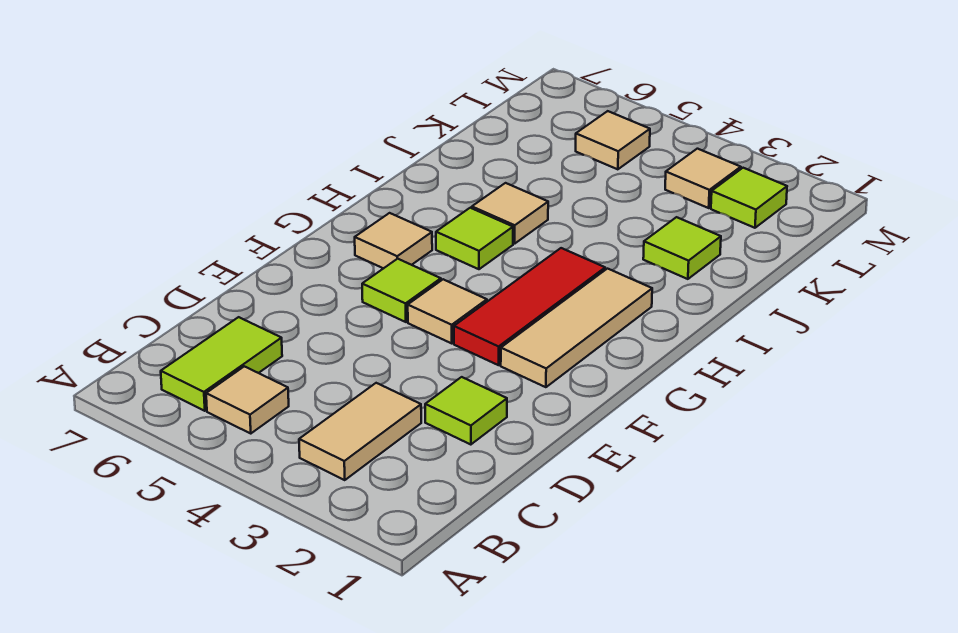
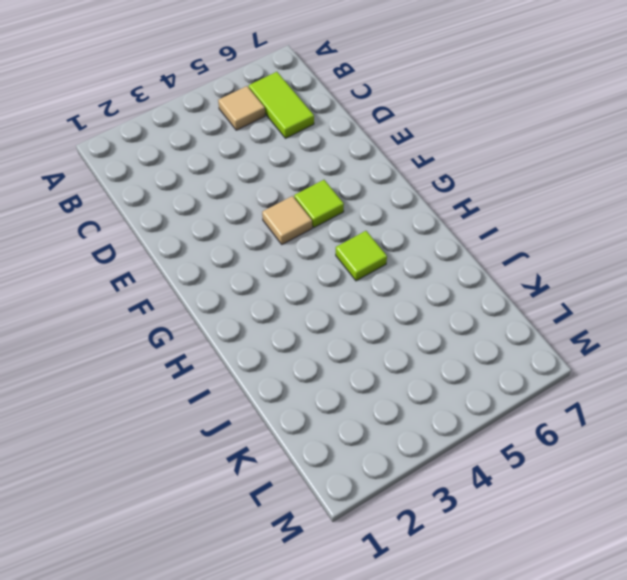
none -> tan 1x2 tile [299,383,421,480]
none -> lime 1x1 tile [425,377,507,445]
none -> tan 1x3 tile [501,269,652,387]

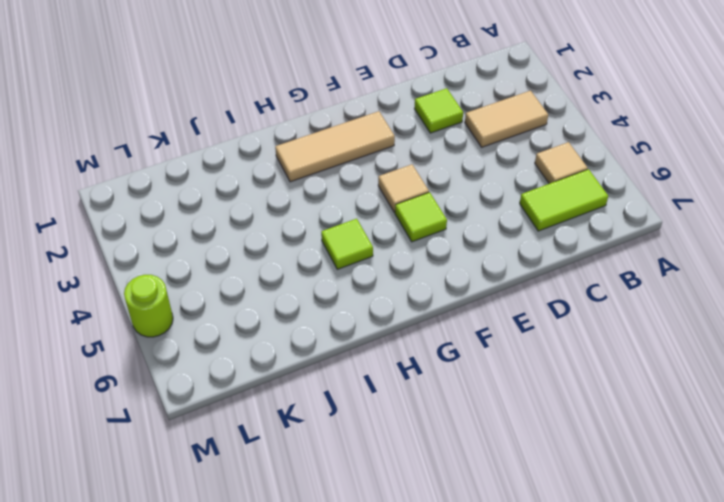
lime 1x1 round brick [124,275,173,337] -> none
none -> red 1x3 tile [454,248,605,365]
none -> tan 1x1 tile [355,213,432,268]
none -> tan 1x1 tile [472,183,548,244]

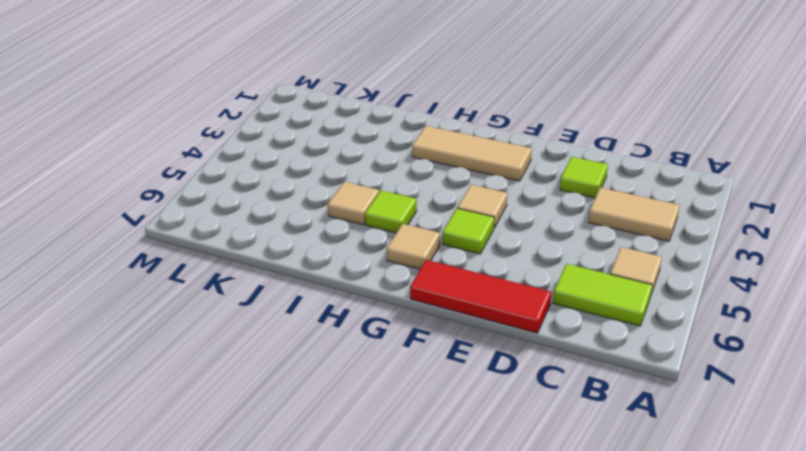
red 1x3 tile [410,260,551,333] -> red 1x3 tile moved to [454,248,605,365]
none -> lime 1x1 tile [643,217,721,279]
none -> lime 1x1 tile [711,168,787,228]
none -> tan 1x1 tile [665,149,741,208]

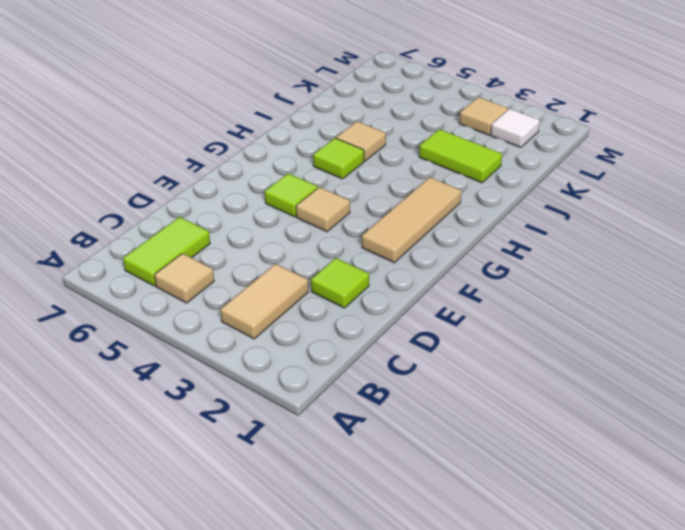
lime 1x2 tile [419,129,502,183] -> lime 1x1 tile [643,217,721,279]
white 1x1 tile [491,109,540,147] -> lime 1x1 tile [711,168,787,228]
none -> red 1x3 tile [454,248,605,365]
none -> tan 1x1 tile [355,213,432,268]
none -> tan 1x1 tile [576,111,650,169]

